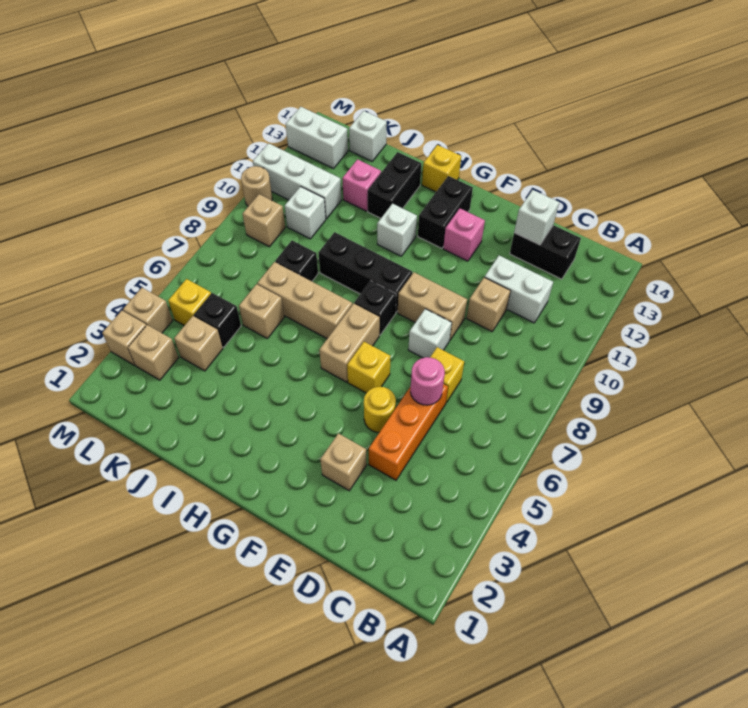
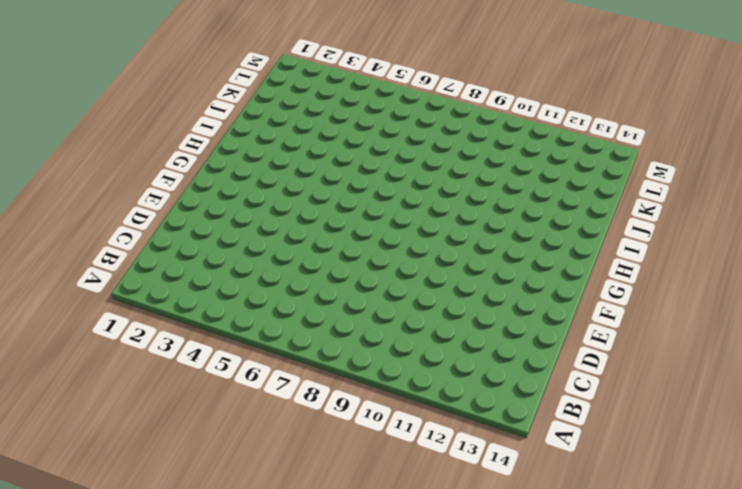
none -> white 1x2 brick [485,256,553,323]
none -> black 1x2 brick [510,225,581,279]
none -> orange 1x3 brick [369,384,448,480]
none -> yellow 1x1 brick [430,347,464,403]

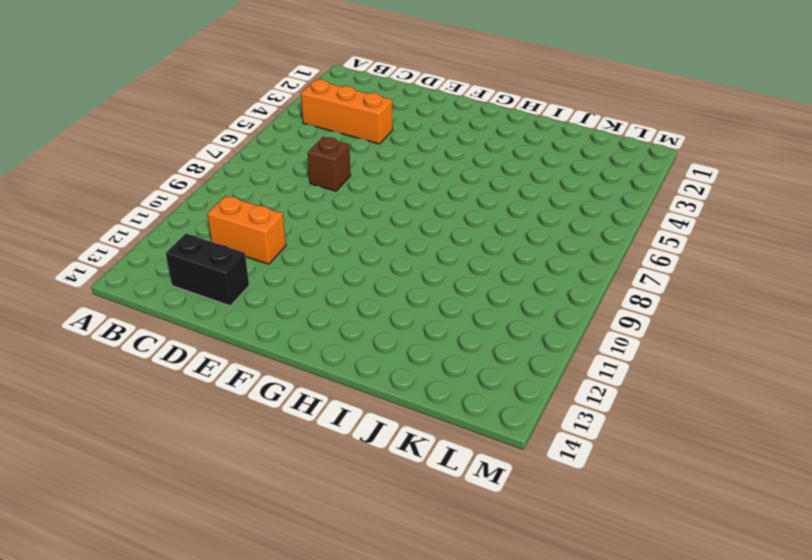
orange 1x3 brick [301,80,393,144] -> orange 1x3 brick turned to [369,384,448,480]
orange 1x2 brick [207,196,286,264] -> white 1x2 brick [485,256,553,323]
brown 1x1 brick [308,137,351,191] -> yellow 1x1 brick [430,347,464,403]
none -> tan 1x1 brick [466,277,511,331]
none -> tan 1x1 brick [320,433,367,491]
none -> yellow 1x1 round brick [364,387,396,432]
none -> white 1x1 brick [408,309,452,358]

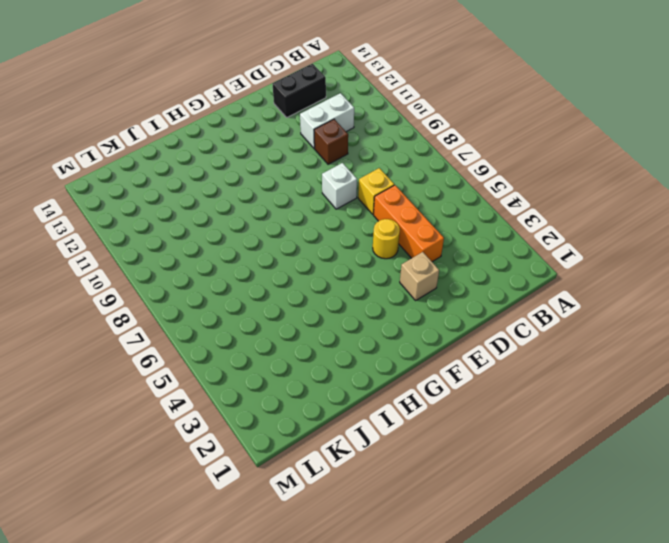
brown 1x1 brick [314,119,348,164] -> tan 1x1 brick [466,277,511,331]
none -> tan 1x2 brick [398,272,467,340]
none -> yellow 1x1 brick [347,342,391,393]
none -> pink 1x1 brick [443,209,485,261]
none -> tan 1x2 brick [319,304,380,382]

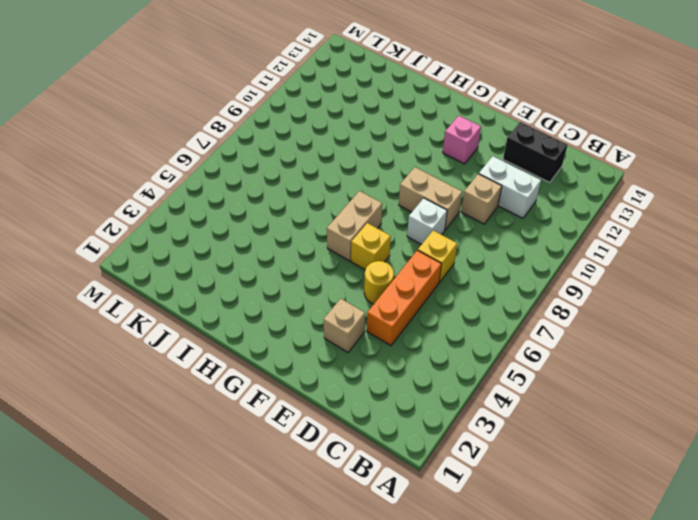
none -> black 1x1 brick [354,281,396,335]
none -> black 1x3 brick [319,232,412,312]
none -> black 1x2 brick [418,176,473,248]
none -> tan 1x3 brick [257,262,352,339]

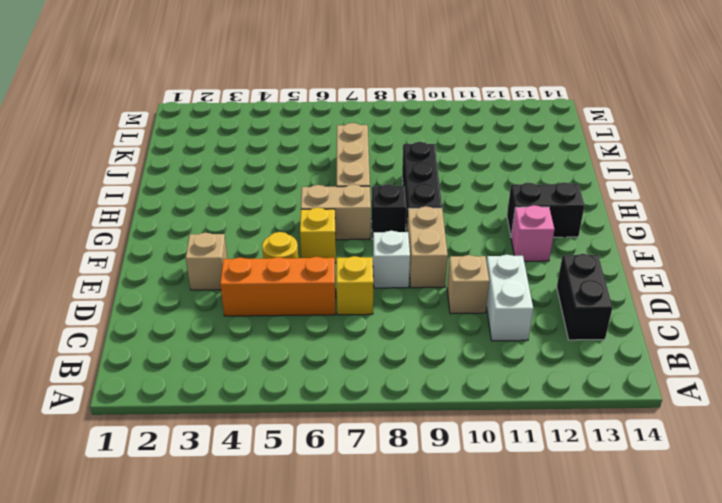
none -> white 1x1 brick [377,204,417,256]
none -> yellow 1x1 brick [422,145,461,192]
none -> black 1x2 brick [368,152,421,218]
none -> tan 1x1 brick [239,284,284,338]

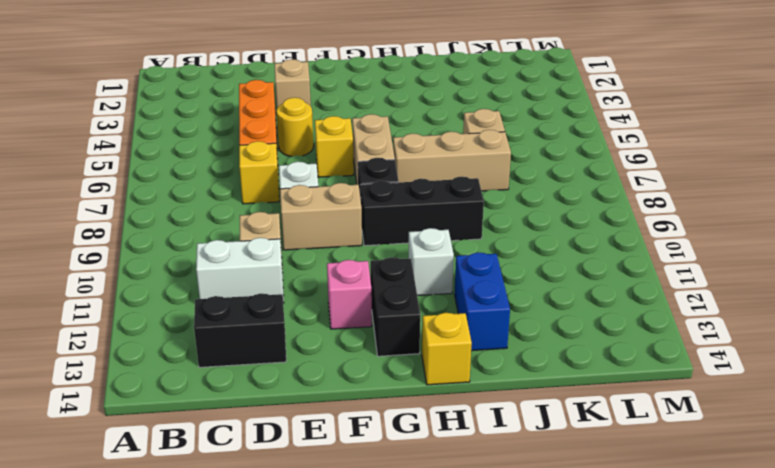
blue 1x2 brick [455,253,510,351] -> black 1x2 brick [368,152,421,218]
none -> black 1x1 brick [275,241,318,281]
none -> pink 1x1 brick [342,160,381,211]
none -> tan 1x1 brick [174,316,223,371]
none -> black 1x1 brick [194,293,241,347]

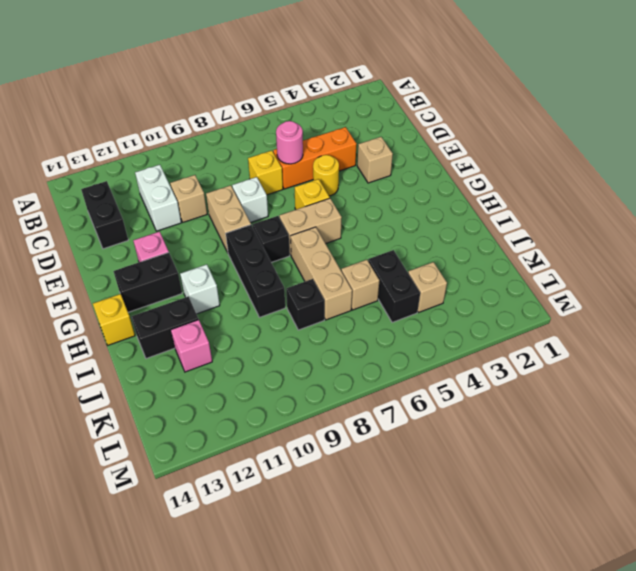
black 1x2 brick [368,250,420,322] -> black 1x1 brick [194,293,241,347]
none -> white 1x1 brick [285,187,326,239]
none -> white 1x3 brick [253,143,341,219]
none -> white 1x1 brick [349,111,387,161]
none -> tan 1x1 brick [128,325,179,380]

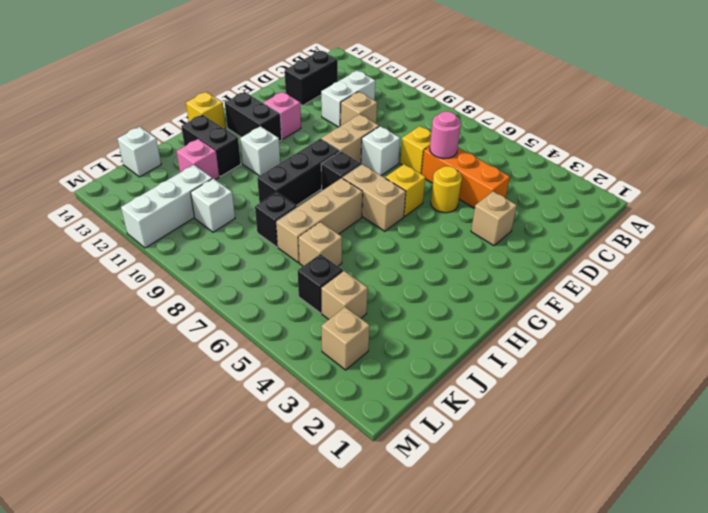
none -> yellow 1x1 brick [168,279,211,326]
none -> tan 1x1 brick [243,194,285,247]
none -> white 1x2 brick [286,107,348,169]
none -> tan 1x1 brick [102,311,146,365]

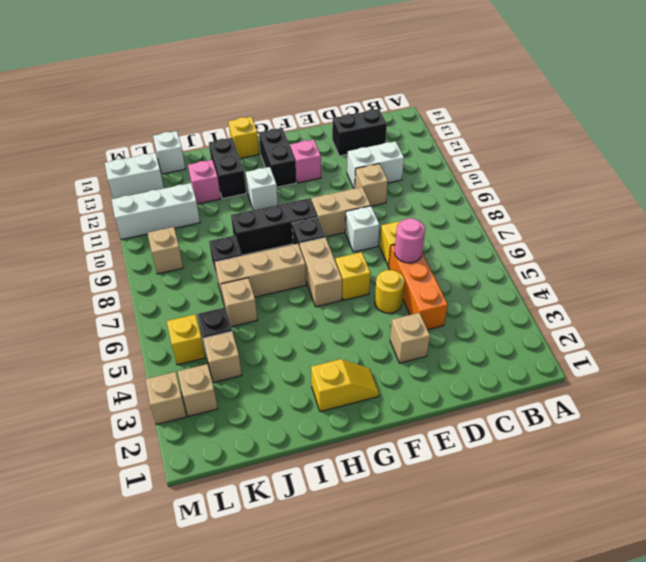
yellow 1x2 slope [311,359,379,412] -> none
none -> white 1x1 brick [285,187,326,239]
none -> tan 1x1 brick [123,288,173,333]
none -> tan 1x1 round brick [241,166,272,206]
none -> white 1x1 brick [514,190,559,245]

